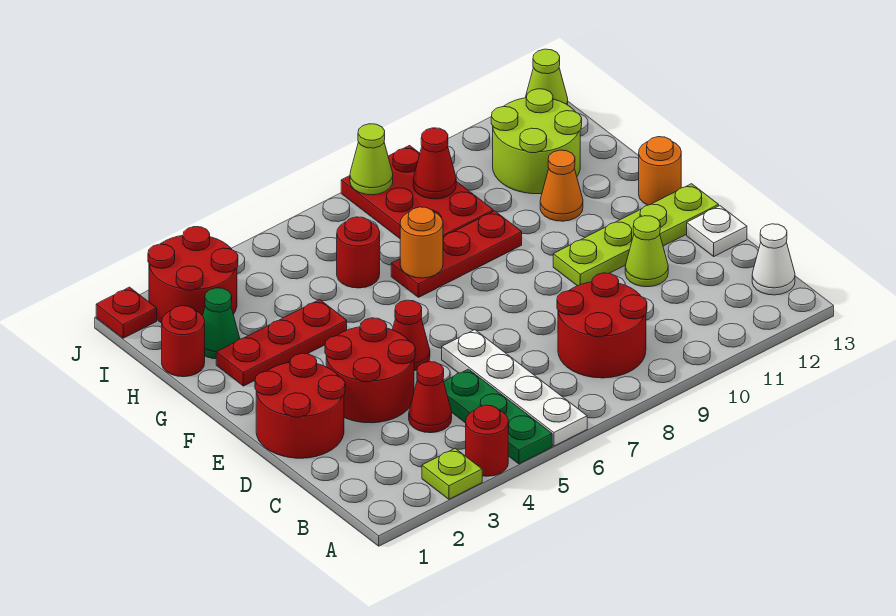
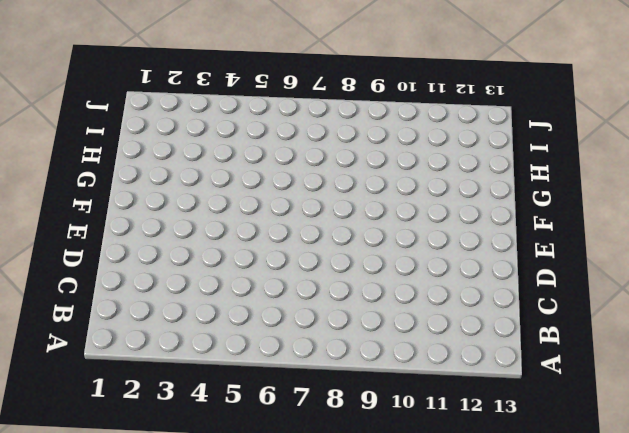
none -> lime 1x1 plate [422,448,482,499]
none -> red 1x1 round brick [466,405,508,476]
none -> green 1x3 plate [444,369,552,464]

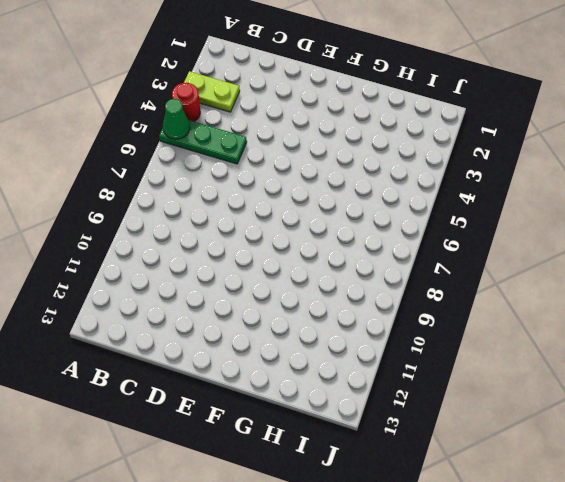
lime 1x2 plate [184,71,240,112] -> lime 1x1 plate [422,448,482,499]
green 1x1 cone [163,99,190,139] -> green 1x1 cone moved to [203,288,240,359]
none -> white 1x4 plate [442,330,587,446]
none -> red 2x2 round brick [557,273,647,378]
none -> white 1x1 cone [752,224,795,295]

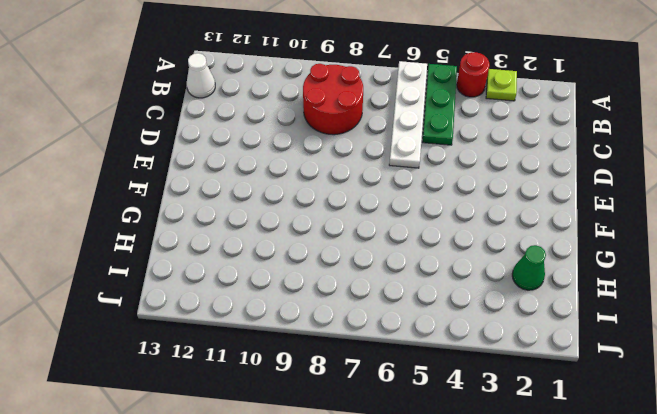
none -> red 1x1 cone [409,362,452,433]
none -> red 2x2 round brick [255,353,345,458]
none -> red 2x2 round brick [325,318,415,423]

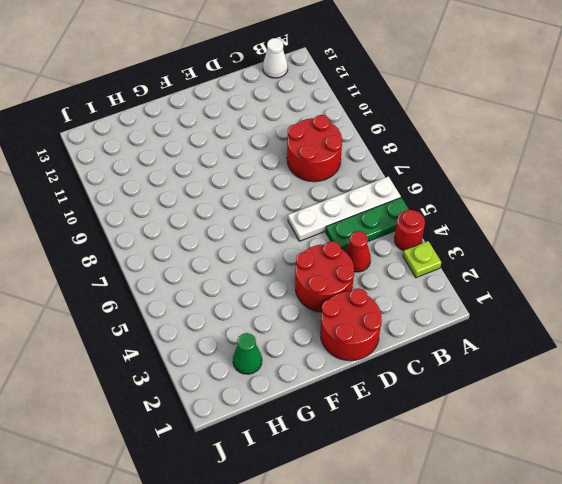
none -> lime 1x1 cone [625,216,668,287]
none -> white 1x1 plate [687,206,747,256]
none -> red 1x1 cone [393,300,430,371]

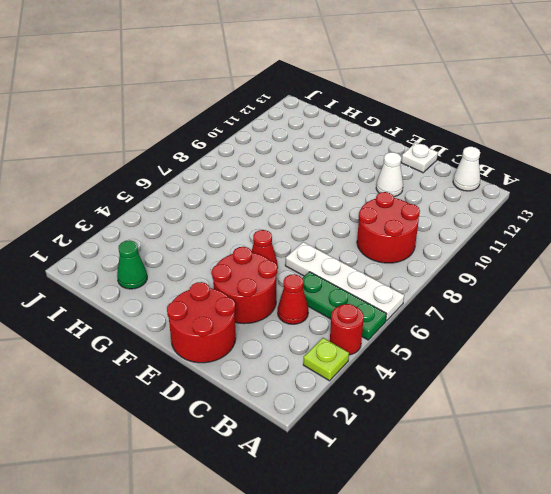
white 1x1 cone [376,152,403,197] -> lime 1x1 cone [625,216,668,287]
none -> lime 1x4 plate [553,184,719,286]
none -> orange 1x1 round brick [639,137,681,205]
none -> red 1x3 plate [216,300,347,386]

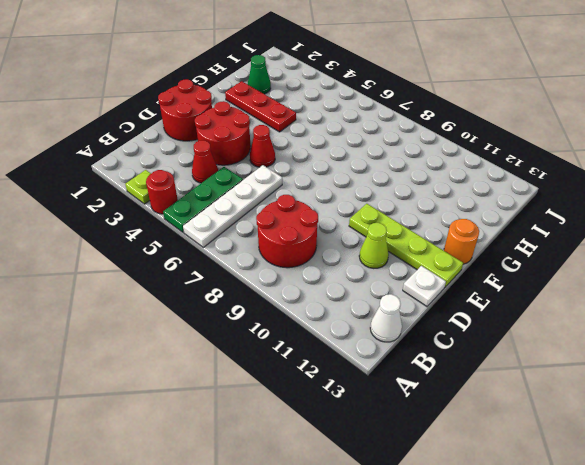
none -> red 1x3 plate [391,211,522,297]
none -> orange 1x1 cone [540,150,583,221]
none -> red 1x1 round brick [162,306,205,377]

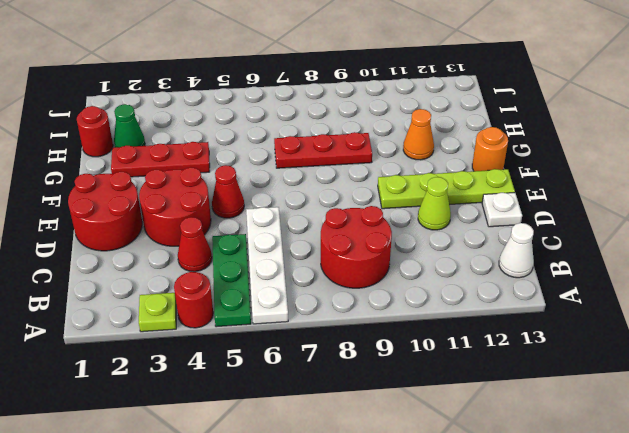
none -> red 1x1 round brick [337,217,380,288]
none -> red 2x3 plate [341,146,493,238]
none -> lime 2x2 round brick [491,89,582,194]

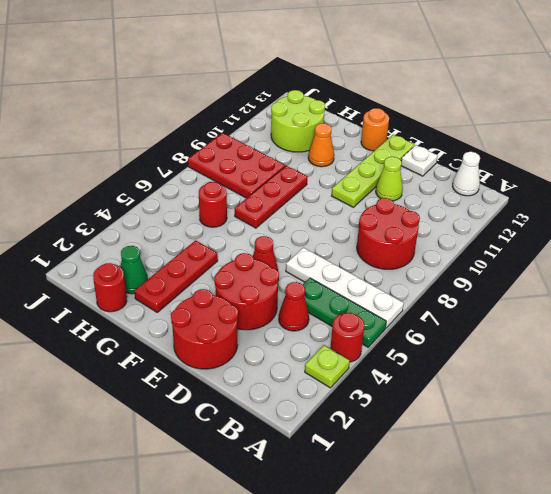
none -> red 2x2 round brick [148,227,238,323]
none -> red 1x1 plate [96,287,157,338]
none -> lime 1x1 cone [525,49,568,105]

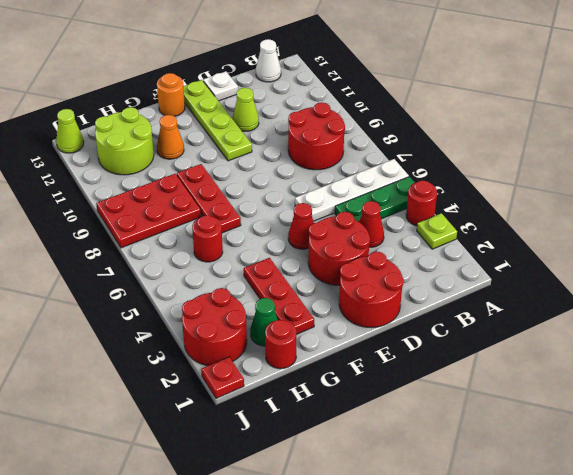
none -> orange 1x1 round brick [400,207,443,278]
none -> red 1x1 cone [413,128,456,199]
none -> lime 1x1 cone [350,124,393,195]

